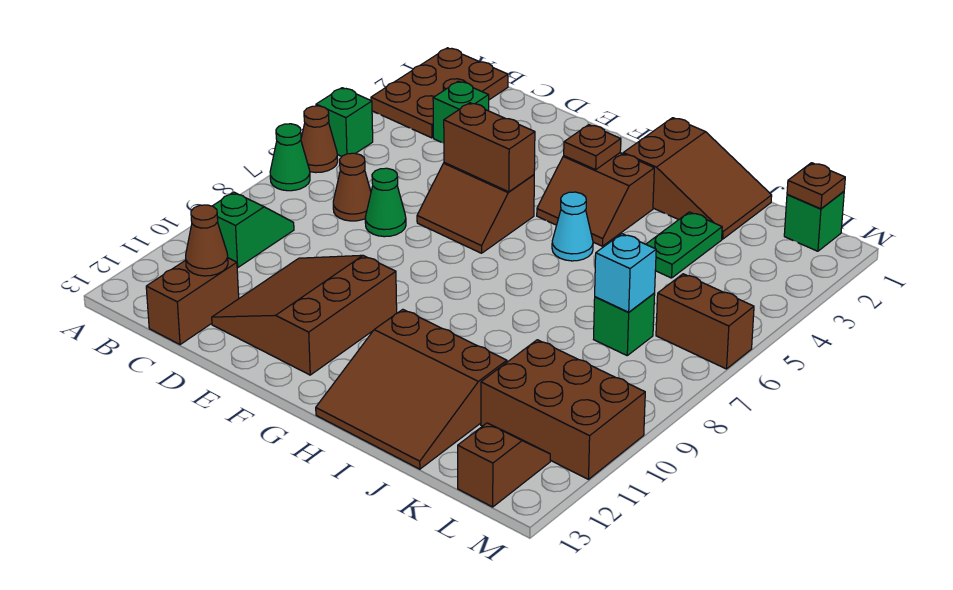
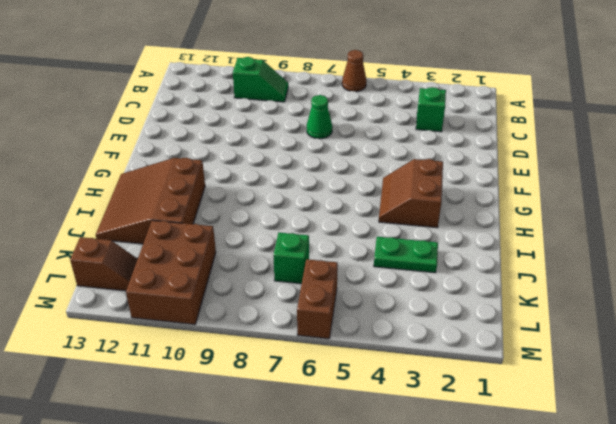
none -> brown 2x3 plate [371,48,508,138]
none -> green 1x1 brick [316,88,373,156]
none -> green 1x1 cone [270,124,310,191]

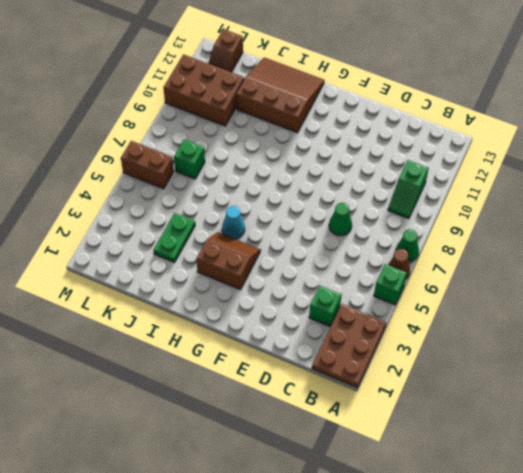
none -> brown 1x1 cone [333,153,371,221]
none -> brown 1x2 brick [146,258,239,345]
none -> brown 3x3 slope [212,255,397,375]

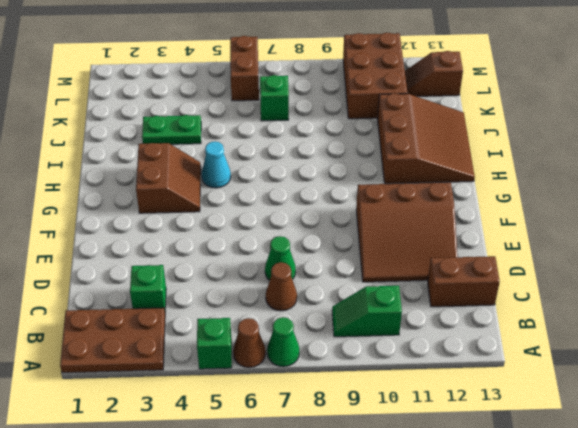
none -> brown 2x2 slope [417,162,534,253]
none -> brown 2x3 slope [623,118,772,239]
none -> green 1x1 brick [784,192,844,251]

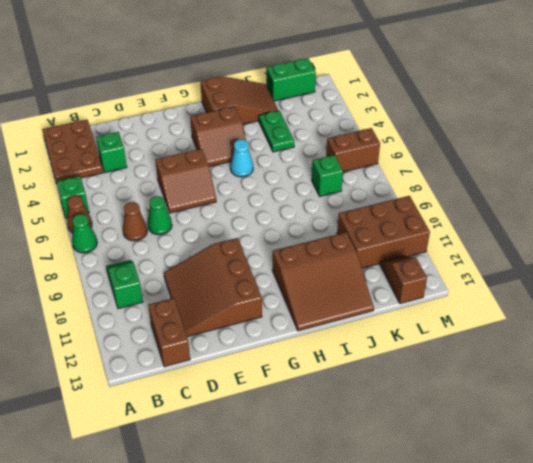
green 1x2 brick [266,58,316,101] -> green 1x1 brick [784,192,844,251]
none -> brown 1x1 cone [186,205,228,276]
none -> brown 1x2 brick [444,103,535,192]
none -> brown 1x1 plate [564,125,621,170]

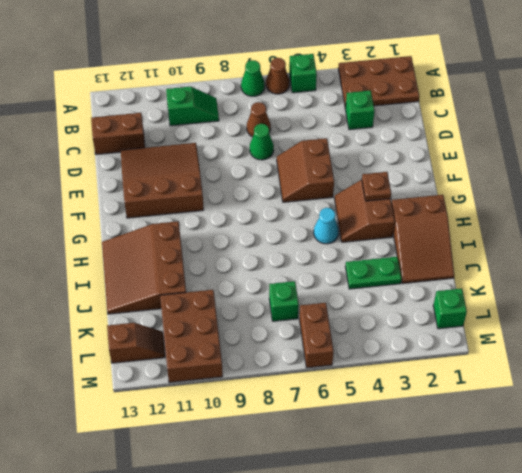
none -> brown 1x1 cone [186,205,228,276]
none -> brown 1x2 brick [444,103,535,192]
none -> cyan 1x1 brick [595,234,656,312]

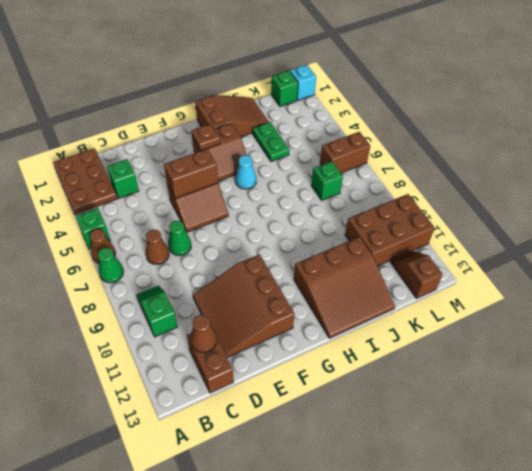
cyan 1x1 brick [290,65,316,100] -> cyan 1x1 brick moved to [595,234,656,312]
none -> brown 1x1 plate [787,163,845,209]

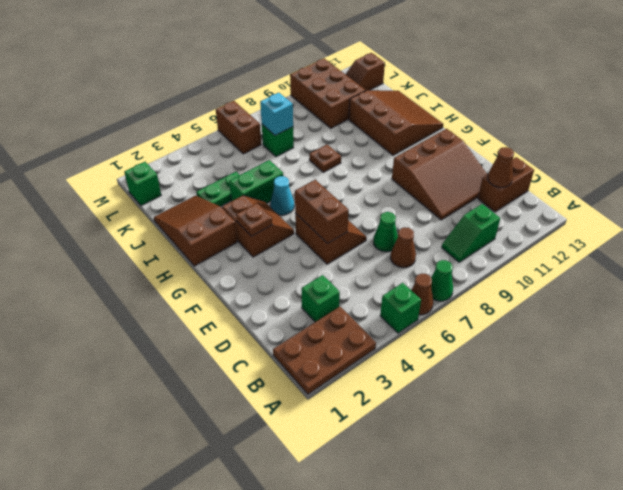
green 1x2 brick [229,160,283,203] -> none
brown 1x1 plate [309,145,341,172] -> brown 1x1 plate moved to [787,163,845,209]

